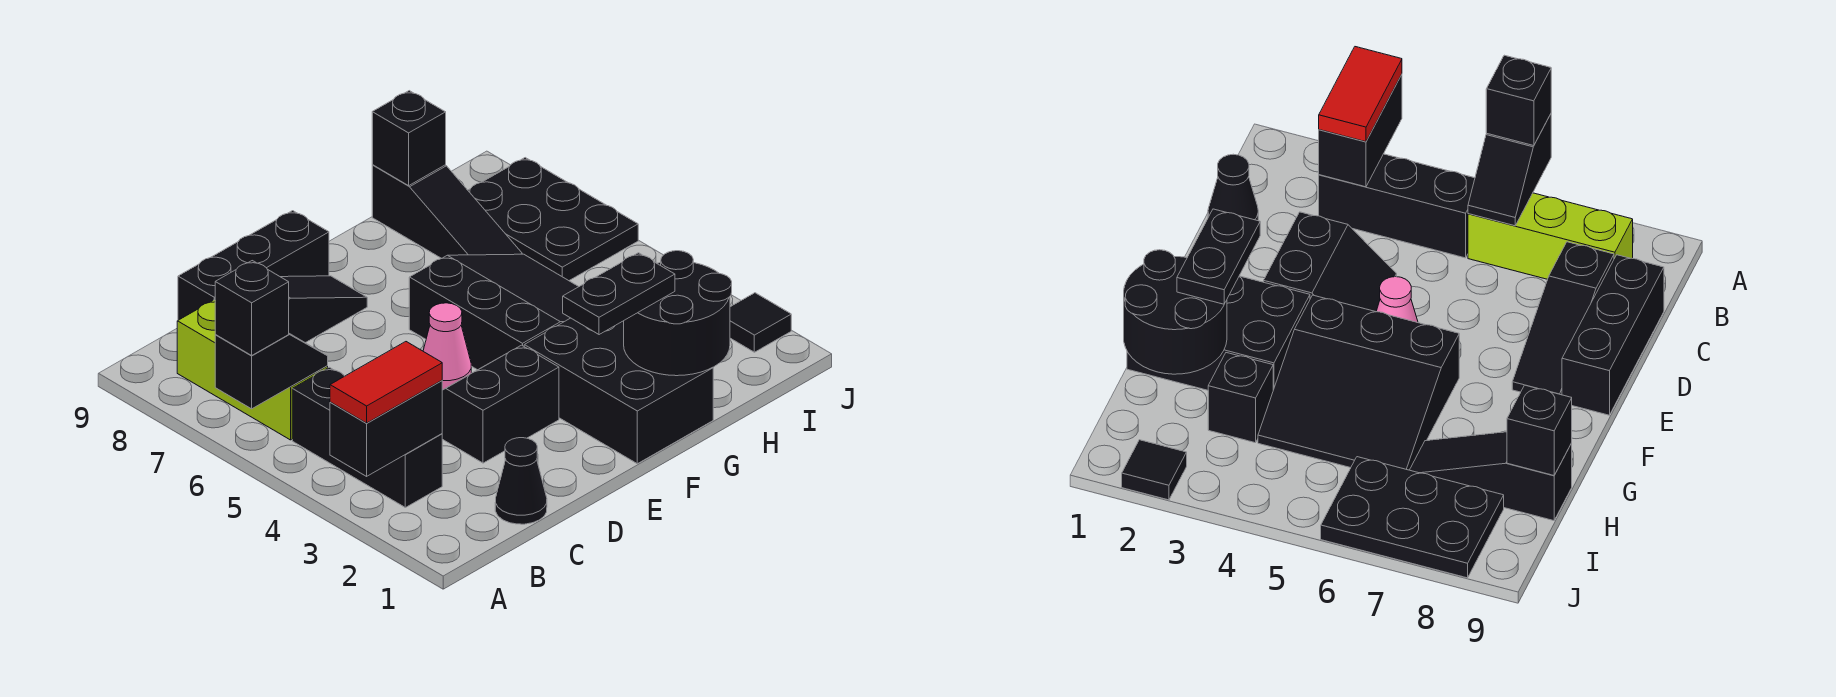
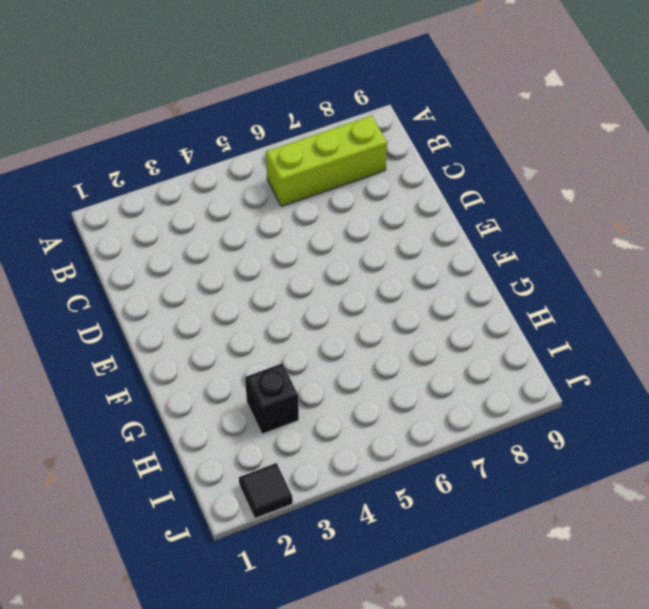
none -> black 1x3 brick [292,367,442,508]
none -> black 1x1 cone [495,438,547,524]
none -> black 1x3 slope [281,276,367,343]

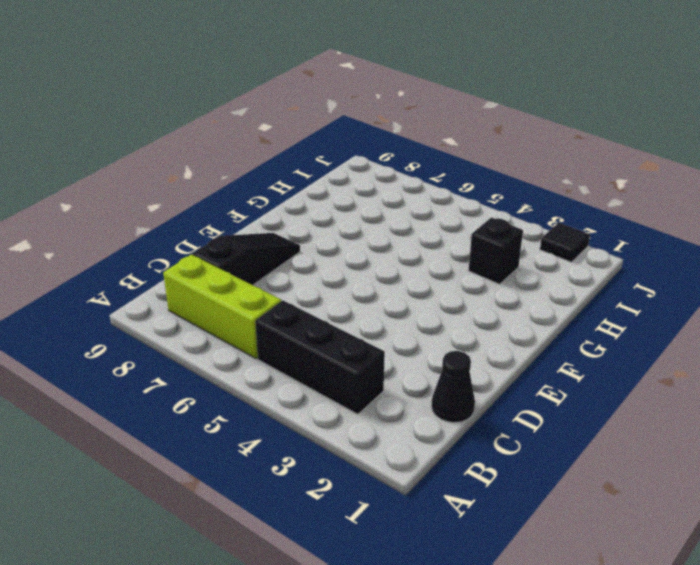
none -> black 1x3 brick [178,211,329,320]
none -> black 2x2 slope [442,345,559,463]
none -> pink 1x1 cone [423,303,471,390]

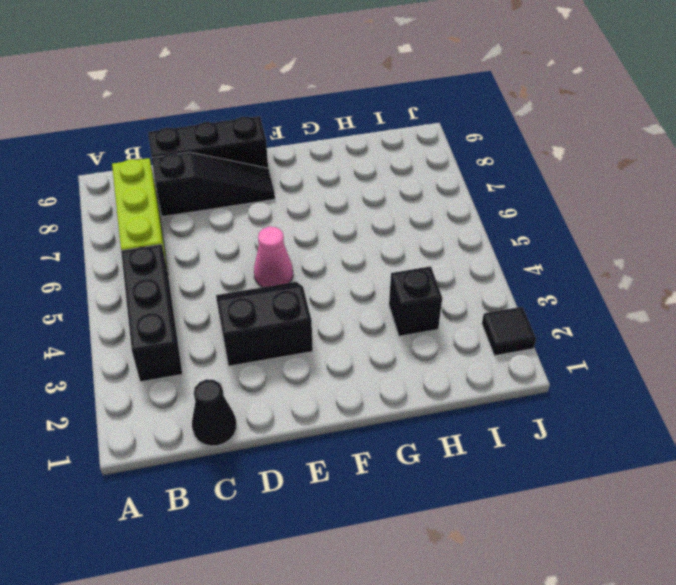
none -> black 2x3 brick [524,318,713,464]
none -> black 3x3 slope [409,254,579,370]
none -> black 1x3 slope [372,165,522,258]

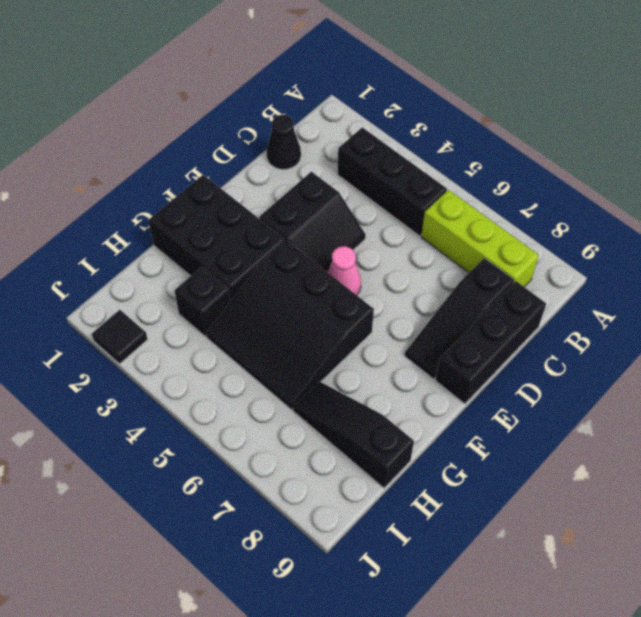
none -> black 2x3 plate [468,158,638,281]
none -> black 1x2 brick [330,380,442,476]
none -> black 1x2 slope [215,334,328,409]

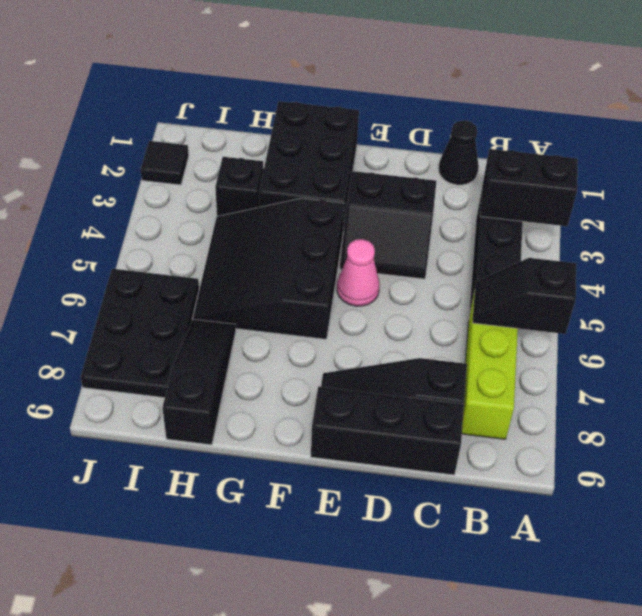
none -> black 2x2 round brick [624,251,732,376]
none -> black 1x1 brick [372,91,446,186]
none -> red 1x2 tile [330,342,442,423]

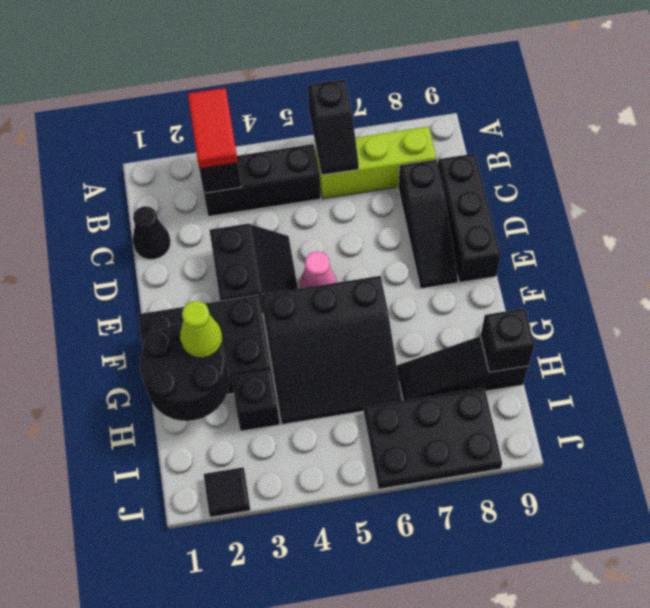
lime 1x1 cone [180,301,222,358] -> black 1x2 plate [563,253,675,335]
none -> black 1x1 brick [215,261,289,355]

